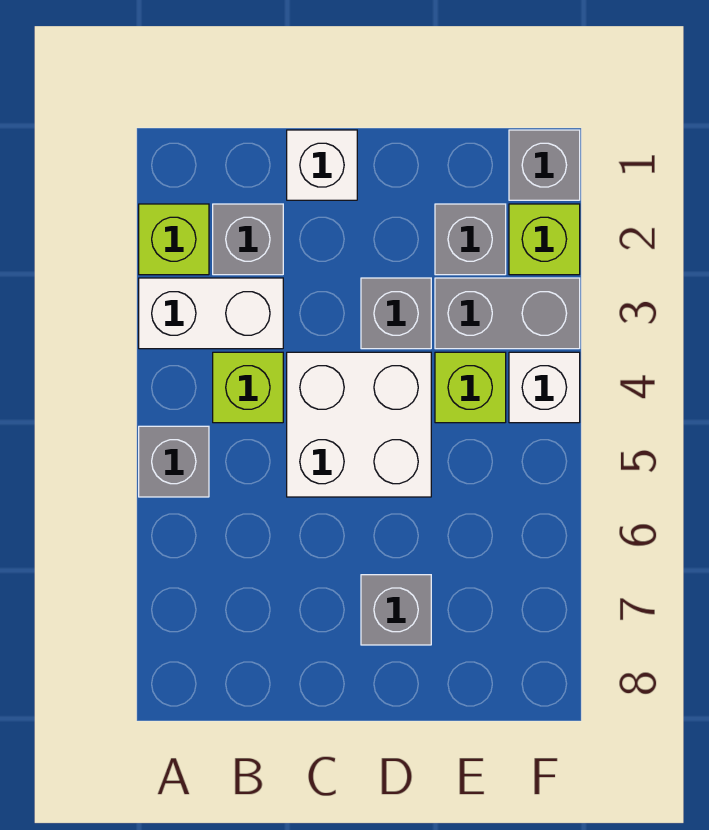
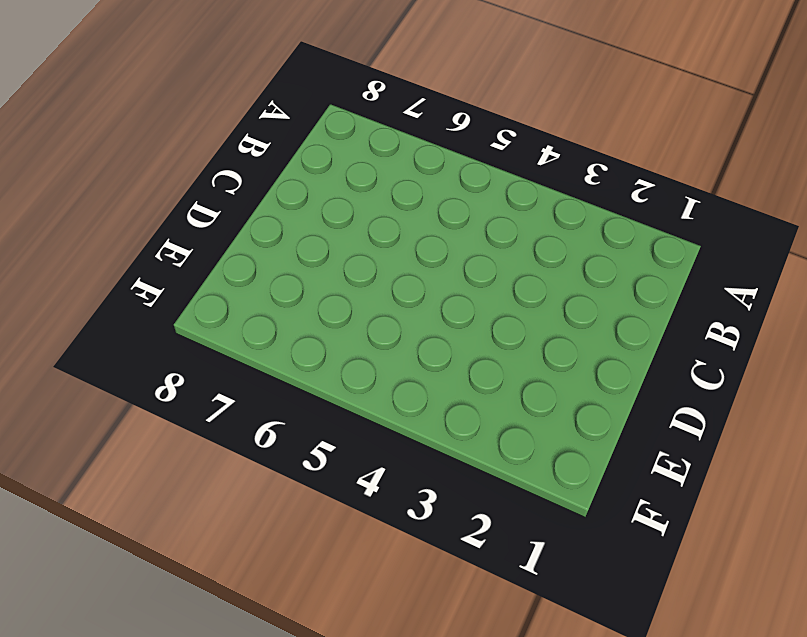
none -> lime 1x1 brick [139,204,209,275]
none -> white 1x2 brick [139,278,283,349]
none -> grey 1x1 brick [139,426,209,497]

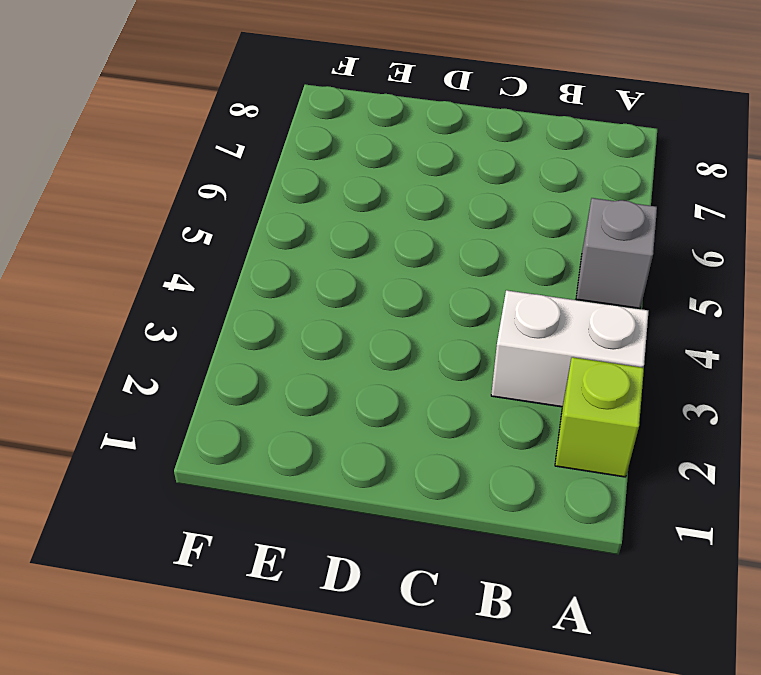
none -> grey 1x1 brick [213,204,283,275]
none -> lime 1x1 brick [213,352,283,423]
none -> white 1x1 brick [287,130,357,200]

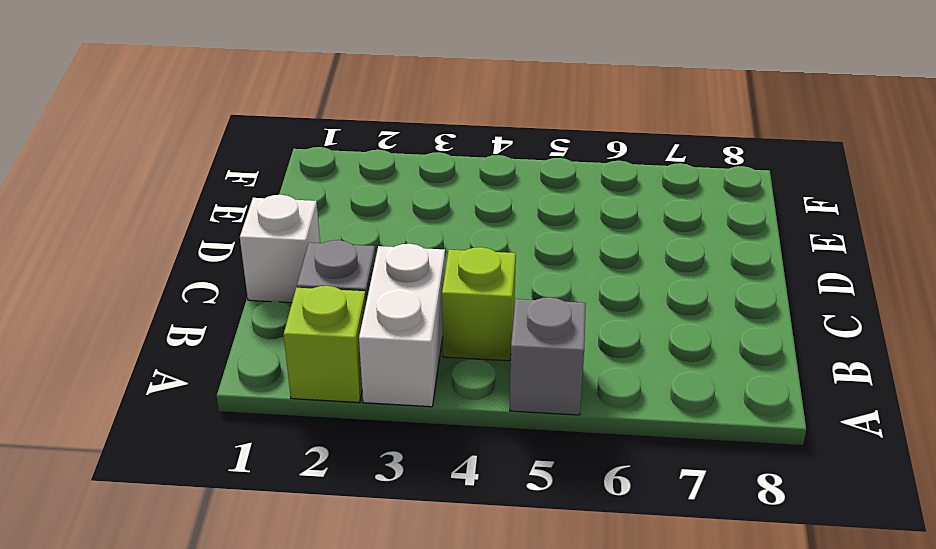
none -> white 2x2 brick [287,352,431,497]
none -> grey 1x1 brick [361,278,431,349]
none -> grey 1x1 brick [361,575,431,645]

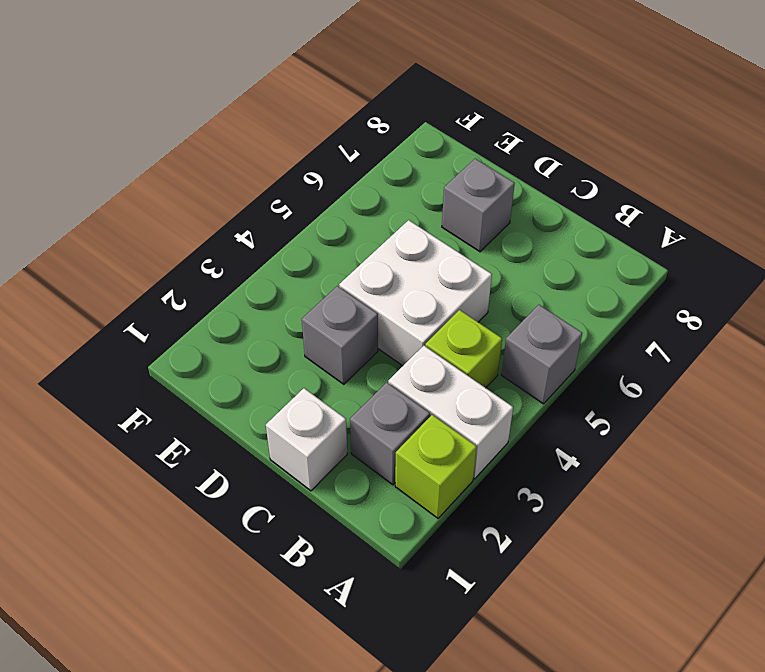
none -> grey 1x1 brick [435,204,506,275]
none -> grey 1x2 brick [435,278,580,349]
none -> lime 1x1 brick [435,352,506,423]

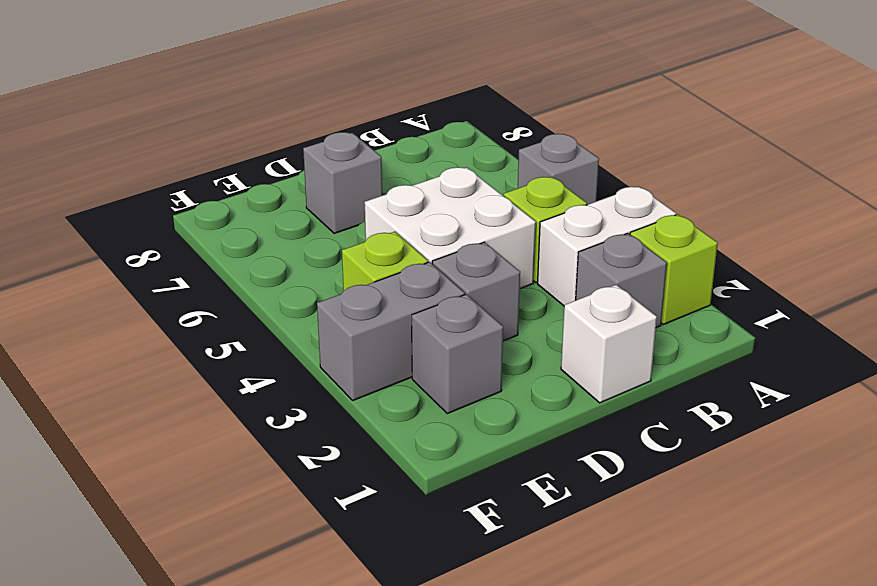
none -> grey 1x1 brick [509,130,580,200]
none -> lime 1x1 brick [509,204,580,275]
none -> white 1x1 brick [509,352,580,423]

